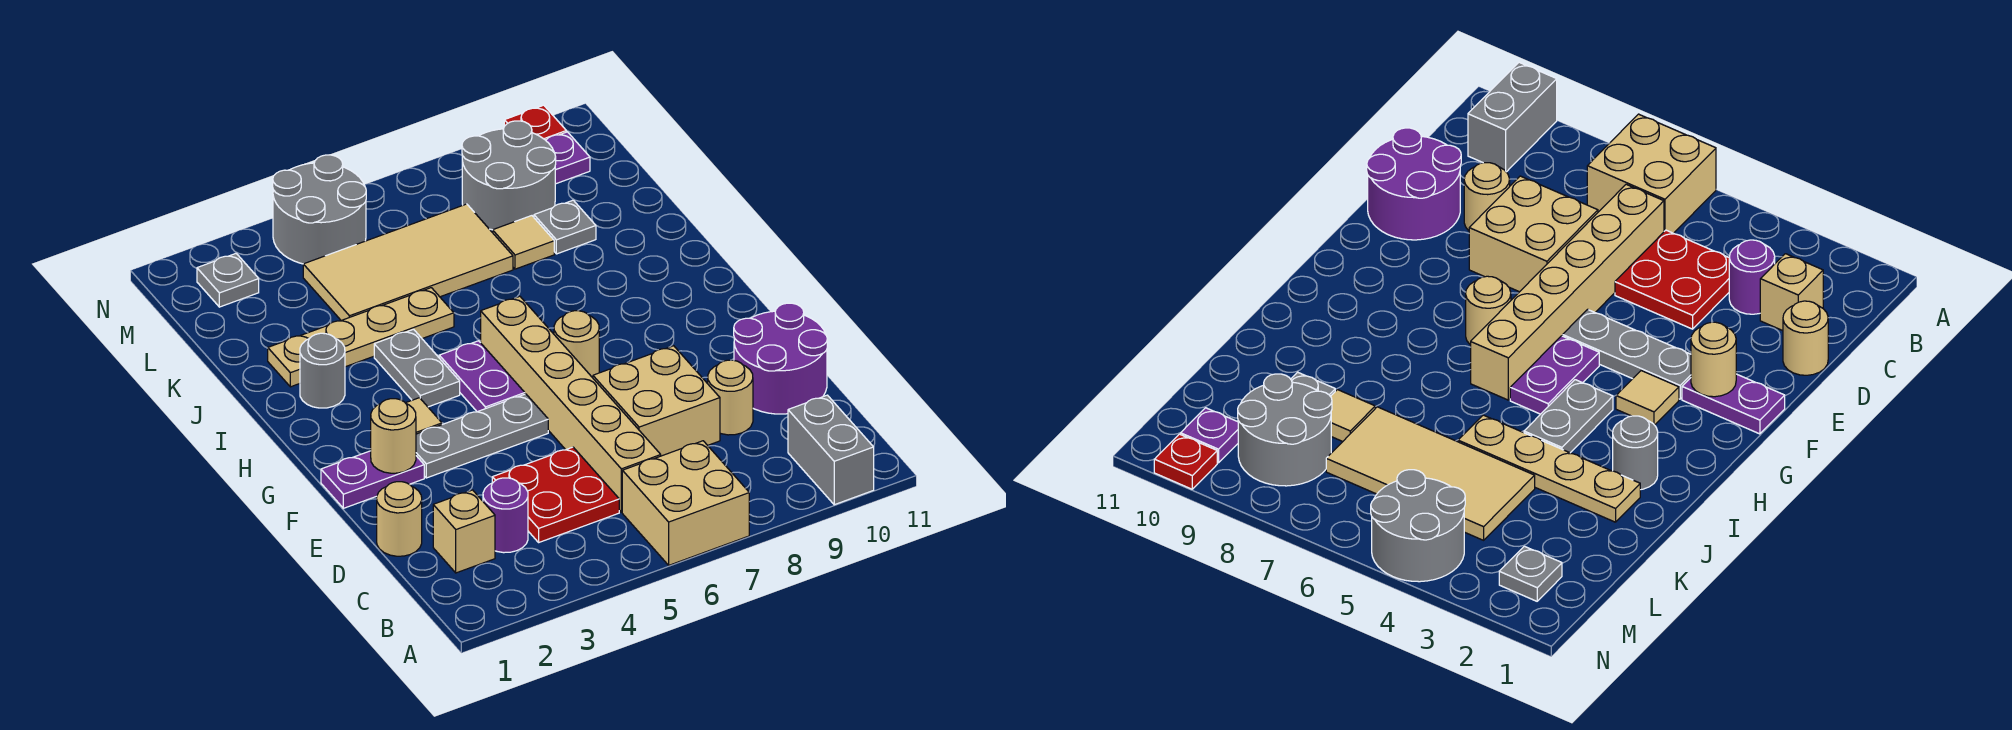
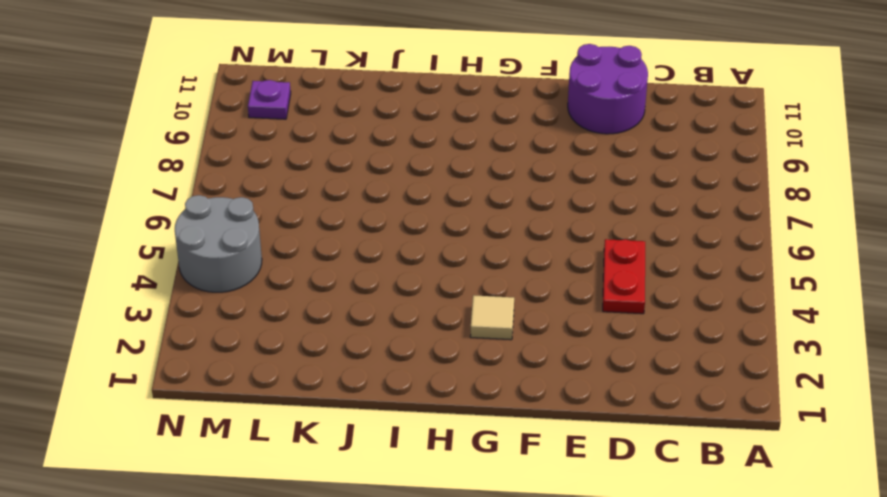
red 1x2 plate [603,239,645,314] -> red 2x2 plate [492,447,619,542]
none -> tan 2x2 brick [622,441,749,565]
none -> grey 1x2 brick [788,395,874,505]
none -> tan 1x1 brick [433,490,495,573]

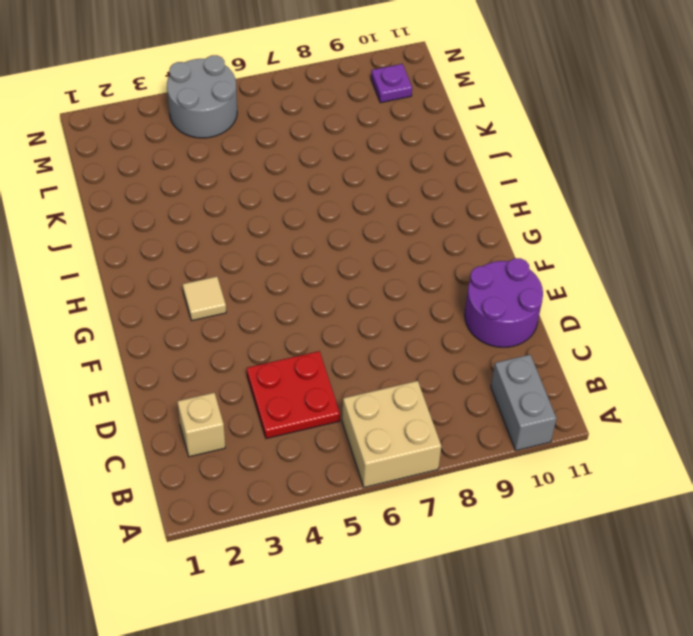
none -> purple 1x1 round brick [483,478,528,553]
none -> tan 1x6 brick [481,296,661,512]
none -> tan 1x1 round brick [377,482,422,556]

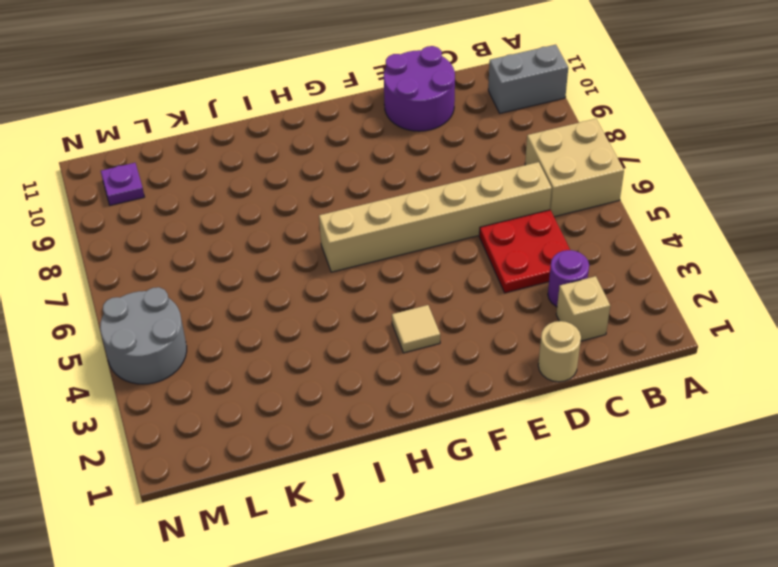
none -> tan 2x2 brick [593,346,720,456]
none -> tan 1x1 round brick [708,360,753,435]
none -> purple 1x2 plate [321,451,424,508]

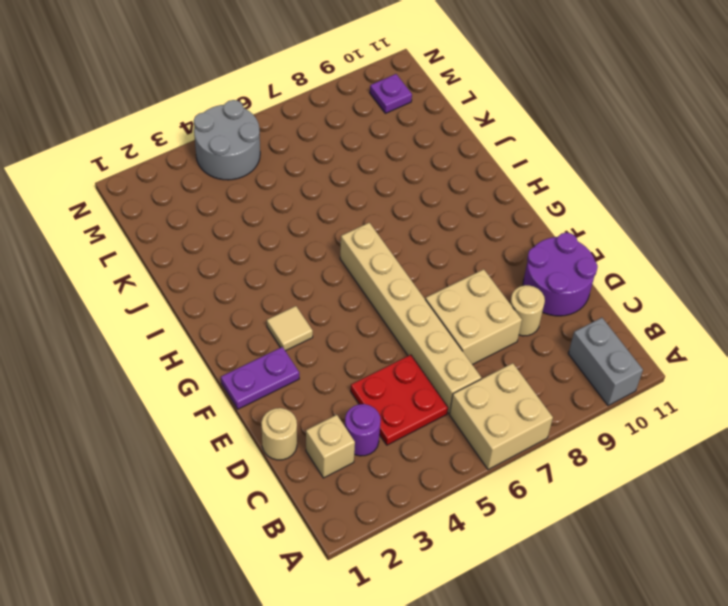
none -> grey 1x3 plate [416,394,548,478]
none -> purple 1x2 plate [439,341,525,412]
none -> tan 1x1 round brick [554,311,599,378]

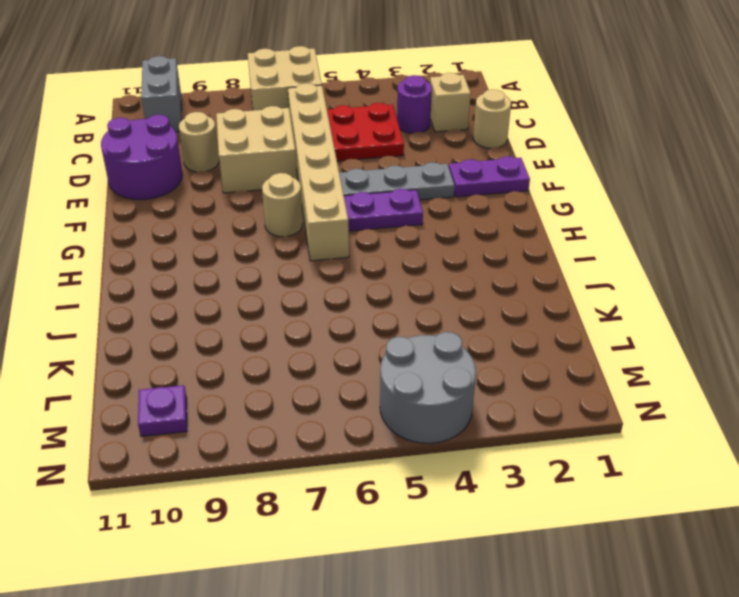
purple 1x2 plate [344,189,423,231] -> purple 1x2 plate turned to [439,341,525,412]
none -> tan 1x1 tile [406,398,442,434]
none -> grey 1x2 plate [374,329,460,407]
none -> grey 1x1 round brick [300,333,345,408]

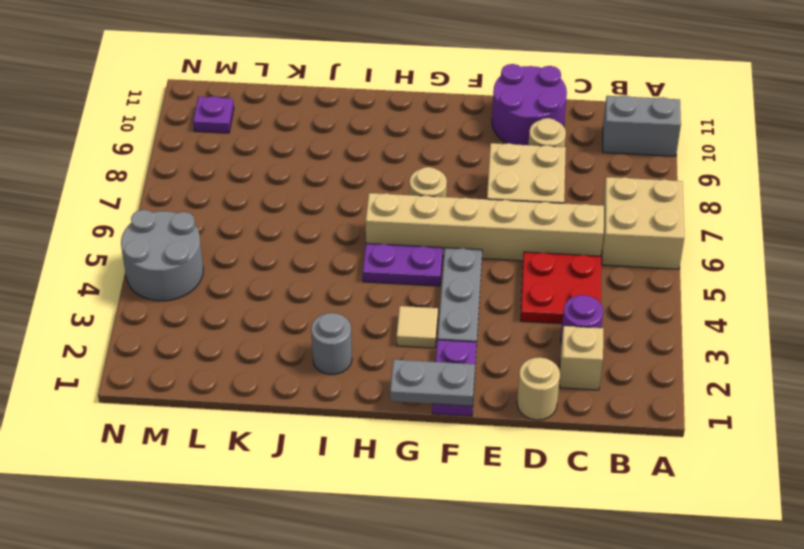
grey 1x2 plate [390,360,475,406] -> grey 1x2 plate moved to [374,329,460,407]
none -> tan 1x4 plate [268,288,454,387]
none -> tan 2x4 tile [303,204,513,320]
none -> tan 1x1 tile [493,216,554,269]

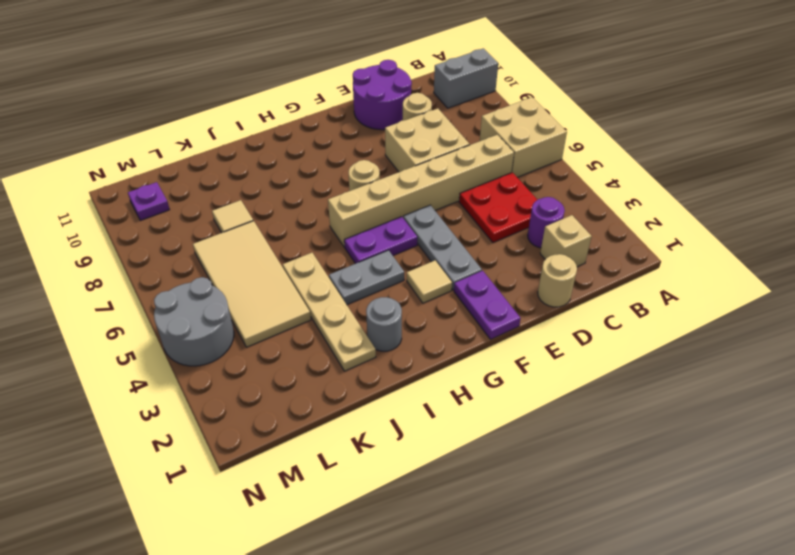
none -> grey 1x1 plate [534,200,596,254]
none -> grey 2x2 round brick [462,121,556,230]
none -> grey 1x1 plate [197,254,259,307]

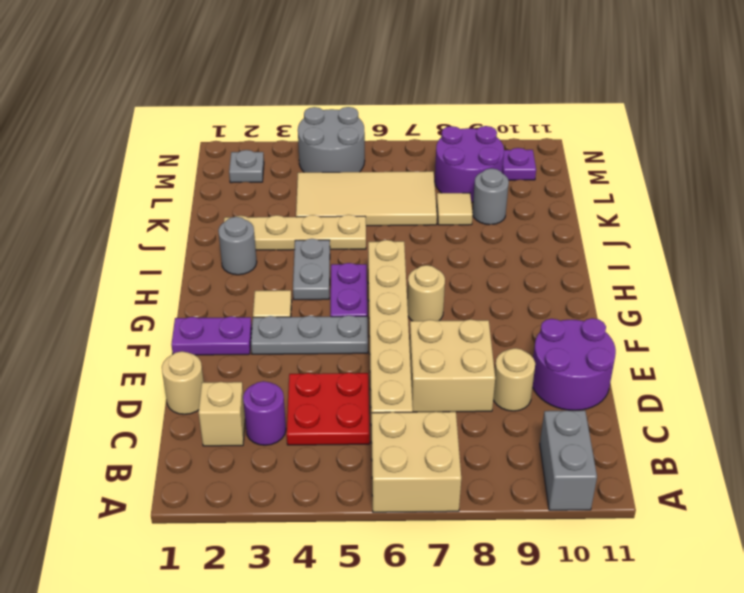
grey 1x1 round brick [472,168,509,225] -> grey 1x1 plate [534,200,596,254]
purple 2x2 round brick [435,126,504,202] -> grey 2x2 round brick [462,121,556,230]
none -> red 1x1 plate [504,105,566,140]
none -> tan 1x1 round brick [371,399,416,473]

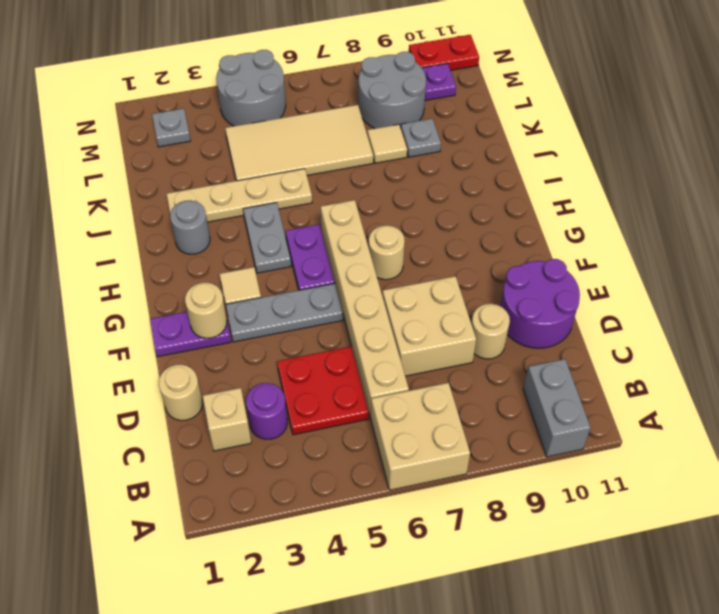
red 1x2 plate [409,35,479,70] -> red 1x1 plate [504,105,566,140]

